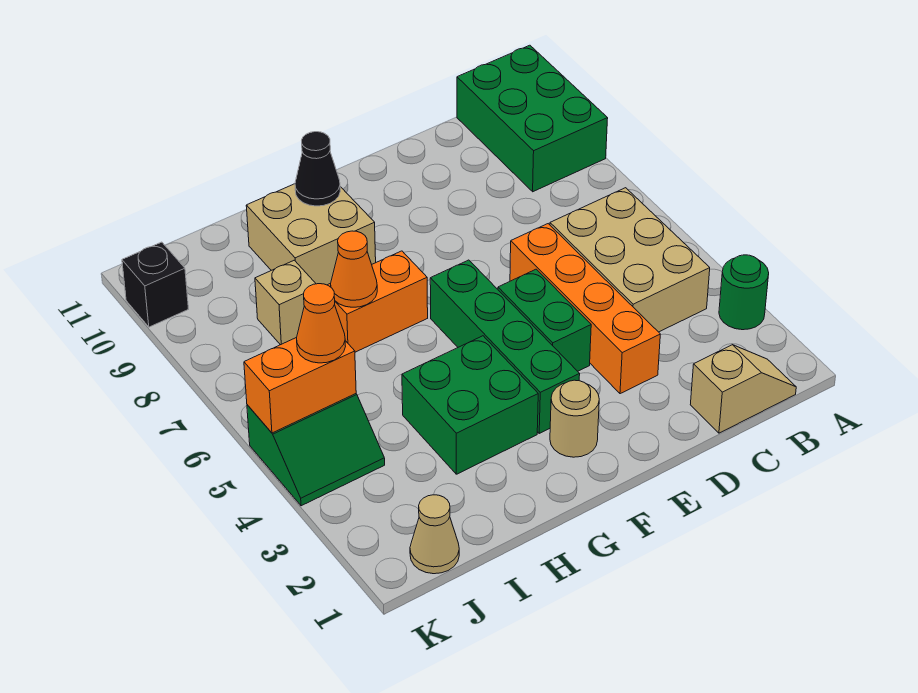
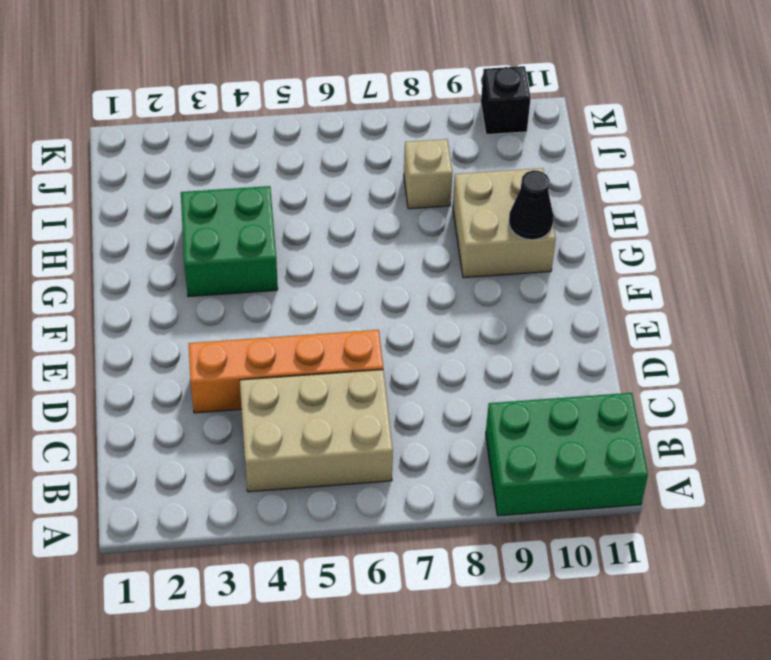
none -> green 1x1 round brick [719,255,769,330]
none -> tan 1x2 slope [690,345,796,433]
none -> green 1x2 brick [498,269,591,371]

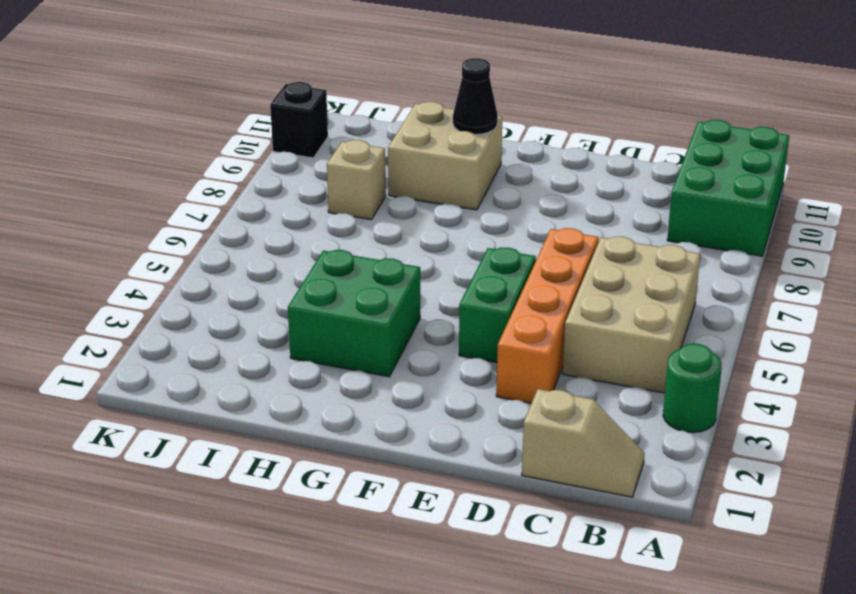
none -> tan 1x1 round brick [550,380,599,457]
none -> green 1x4 brick [430,260,580,433]
none -> orange 1x2 brick [328,251,428,352]

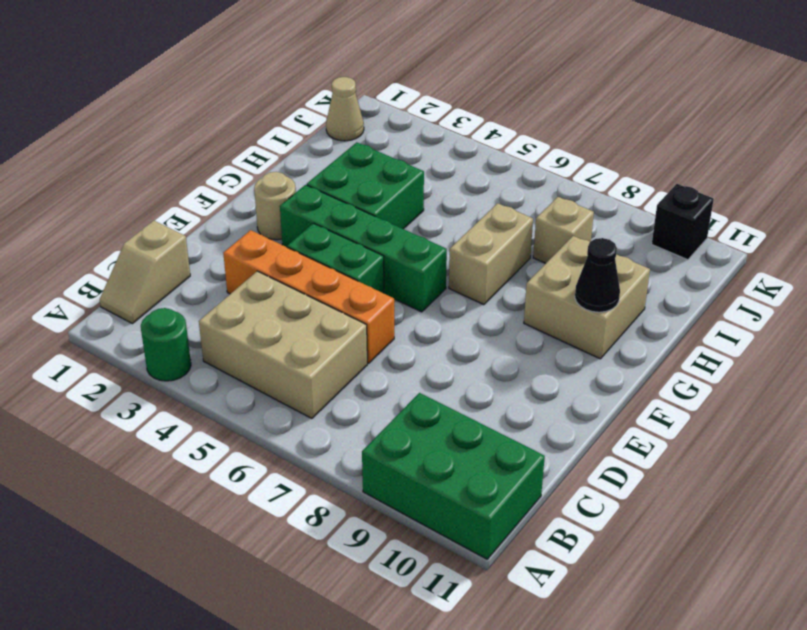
tan 1x2 brick [449,203,533,305] -> orange 1x2 brick [328,251,428,352]
none -> green 2x2 slope [247,394,385,506]
none -> orange 1x1 cone [331,231,377,307]
none -> orange 1x2 brick [244,337,356,433]

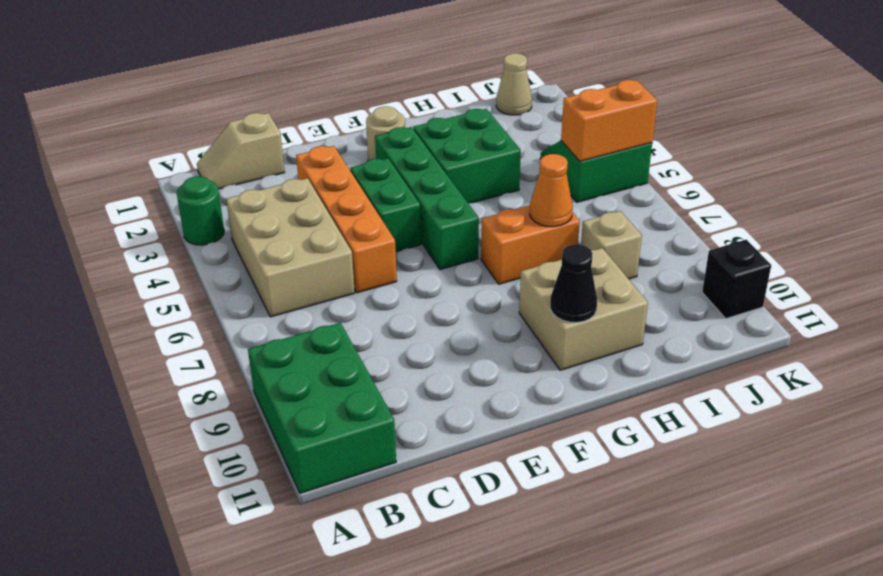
none -> orange 1x1 cone [297,284,346,363]

